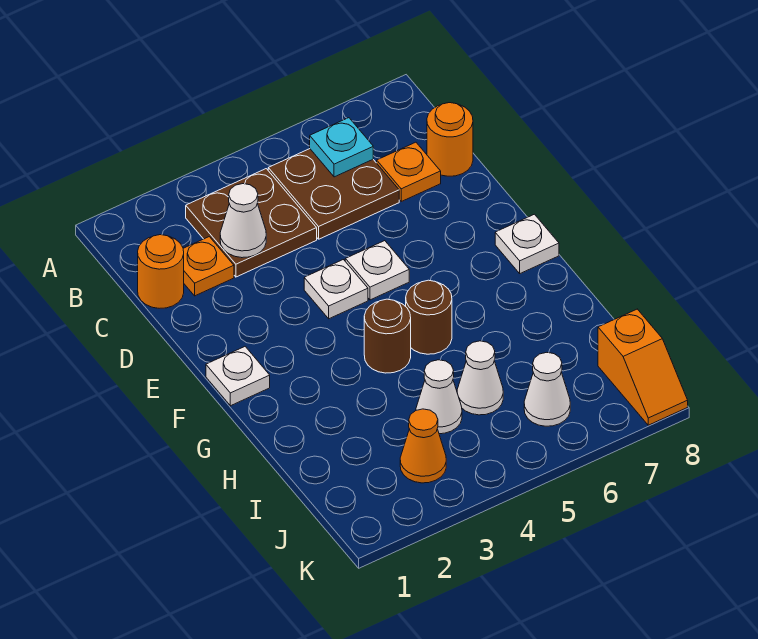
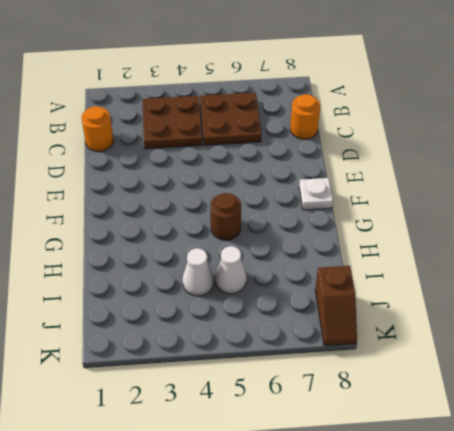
brown 1x2 slope [315,266,357,346] -> orange 1x2 slope [598,309,688,425]
none -> orange 1x1 plate [183,237,234,296]
none -> orange 1x1 plate [377,142,441,201]
none -> white 1x1 plate [304,260,368,319]

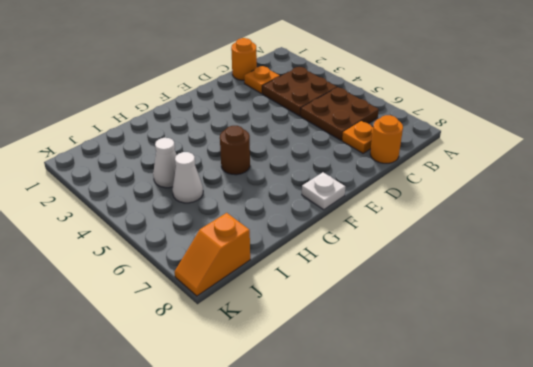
none -> white 1x1 plate [304,260,368,319]
none -> white 1x1 plate [345,241,409,300]
none -> white 1x1 plate [206,347,270,406]

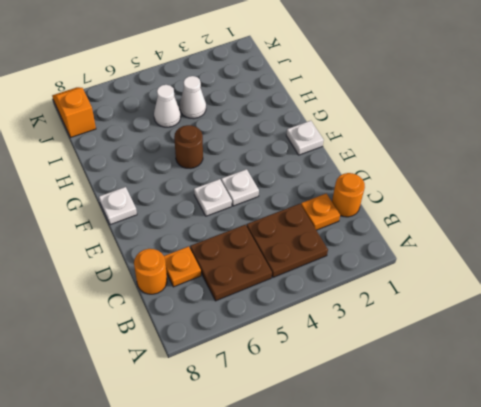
none -> brown 1x1 round brick [364,299,411,373]
none -> orange 1x1 cone [400,409,446,483]
none -> white 1x1 cone [524,353,570,426]

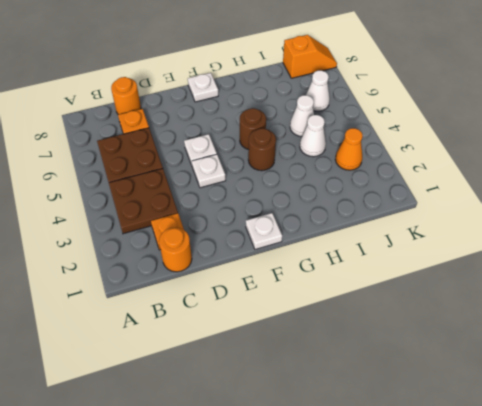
none -> cyan 1x1 plate [310,118,373,177]
none -> white 1x1 cone [220,184,266,258]

